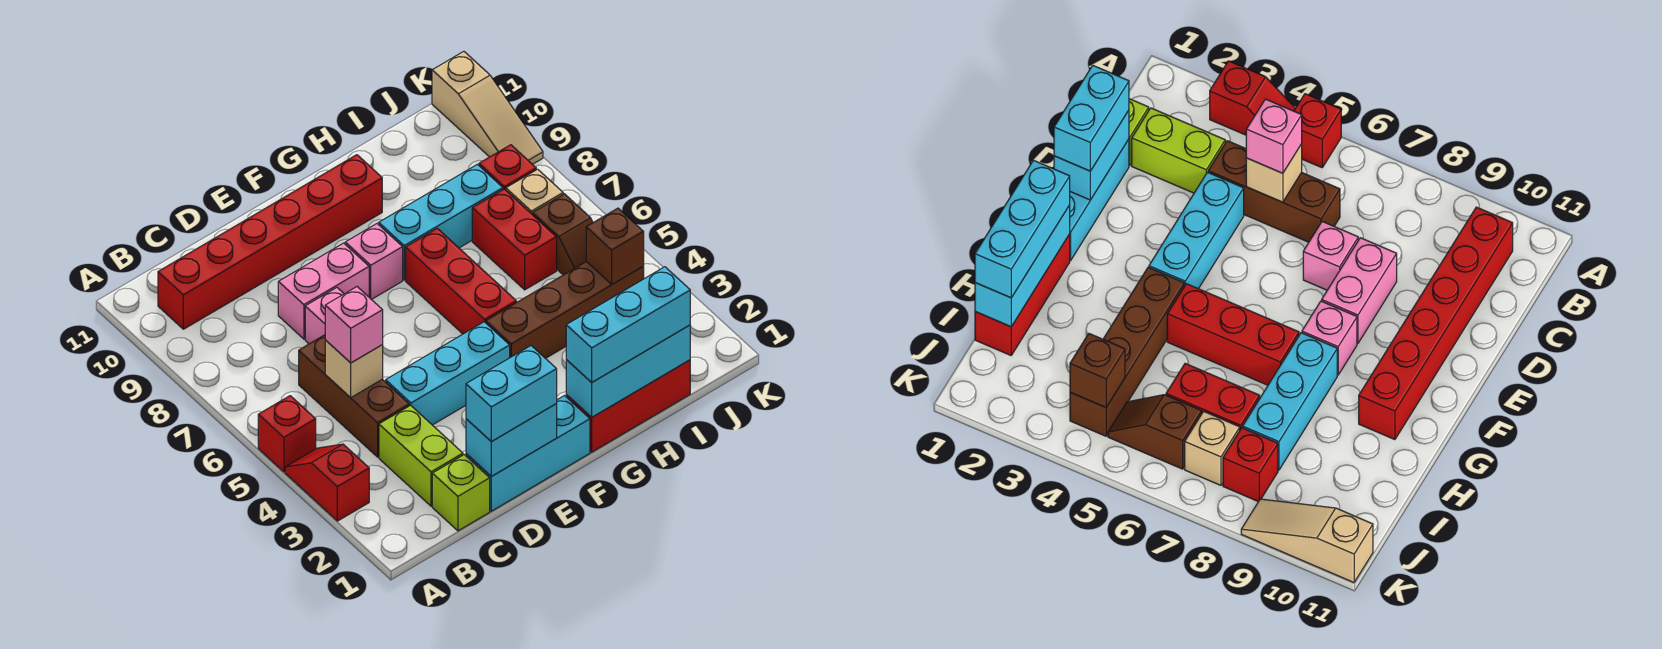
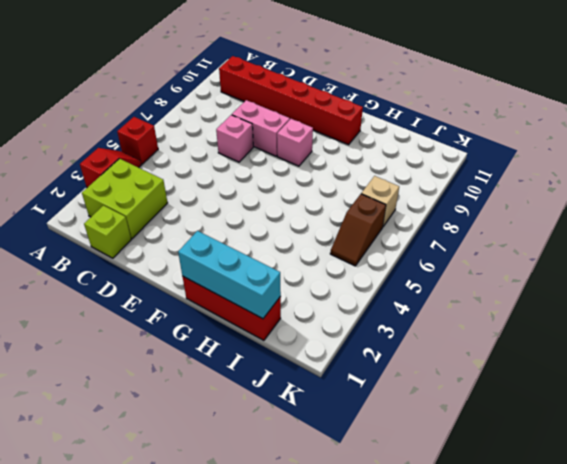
lime 2x2 brick [82,159,168,239] -> lime 1x2 brick [379,405,463,506]
none -> brown 1x3 brick [299,335,409,457]
none -> cyan 1x3 brick [466,396,590,511]
none -> cyan 1x3 brick [386,322,510,425]

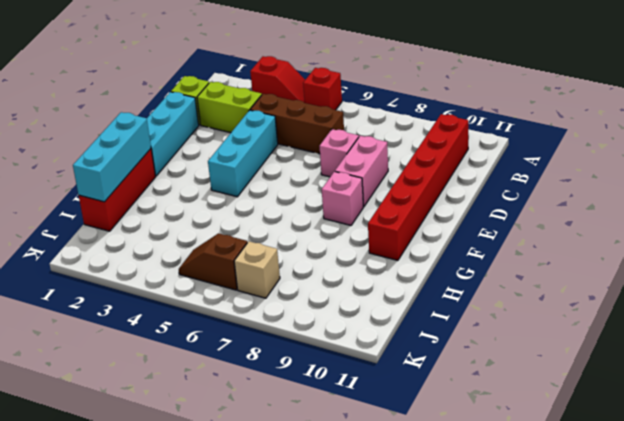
none -> brown 1x4 brick [486,262,644,359]
none -> red 1x3 brick [406,228,516,334]
none -> cyan 1x3 brick [379,164,503,280]

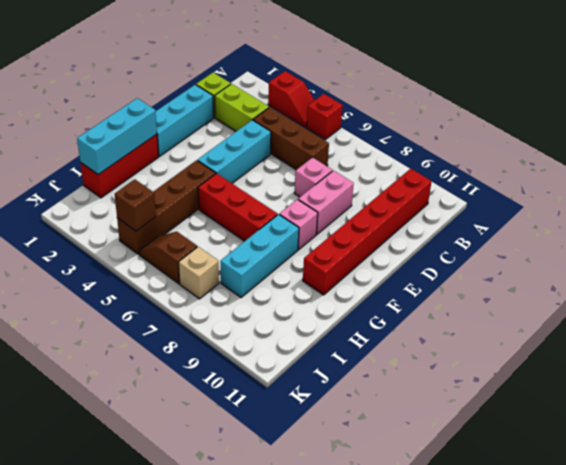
none -> red 1x2 brick [472,189,557,290]
none -> red 1x1 brick [479,145,536,190]
none -> tan 1x3 slope [432,51,543,164]

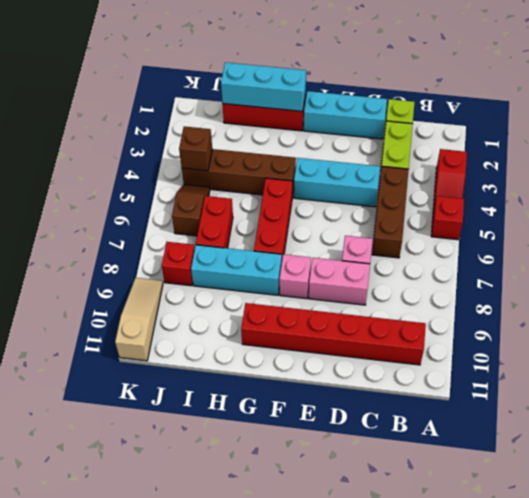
none -> tan 1x1 brick [506,169,563,215]
none -> tan 1x1 brick [325,340,383,398]
none -> cyan 1x2 brick [466,404,557,476]

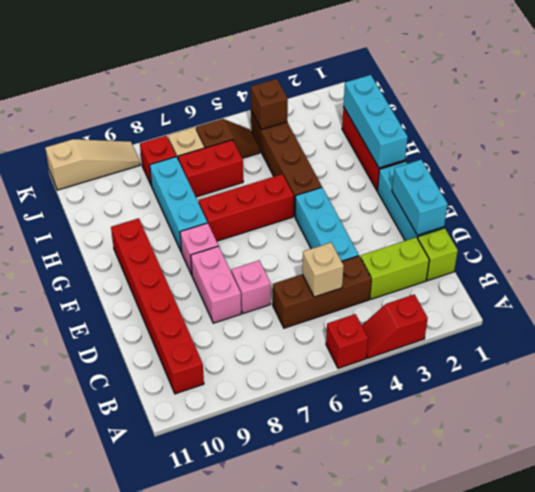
none -> pink 1x1 brick [325,287,383,363]
none -> cyan 1x2 brick [466,346,557,442]
none -> cyan 1x3 brick [566,267,690,382]

